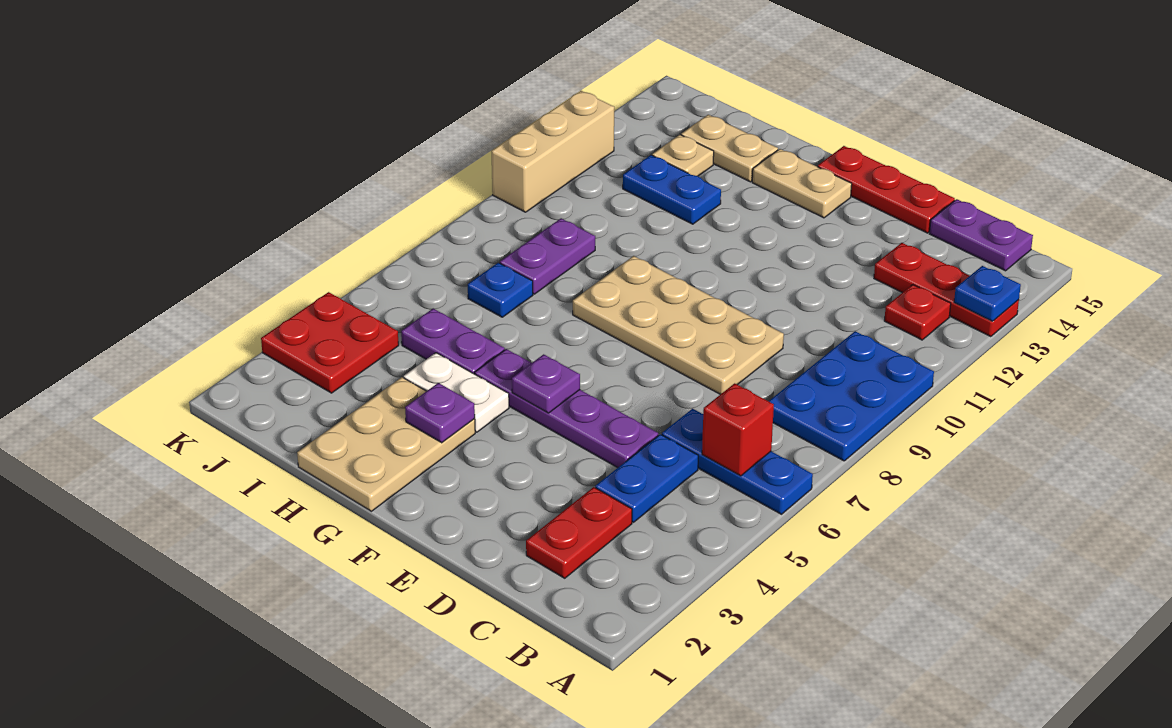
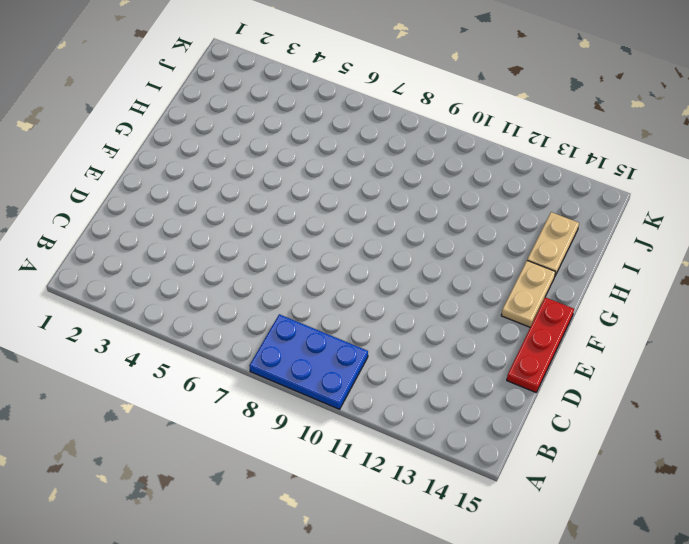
none -> blue 1x3 plate [662,409,813,514]
none -> red 1x3 plate [874,243,1019,337]
none -> red 1x1 plate [884,285,951,340]

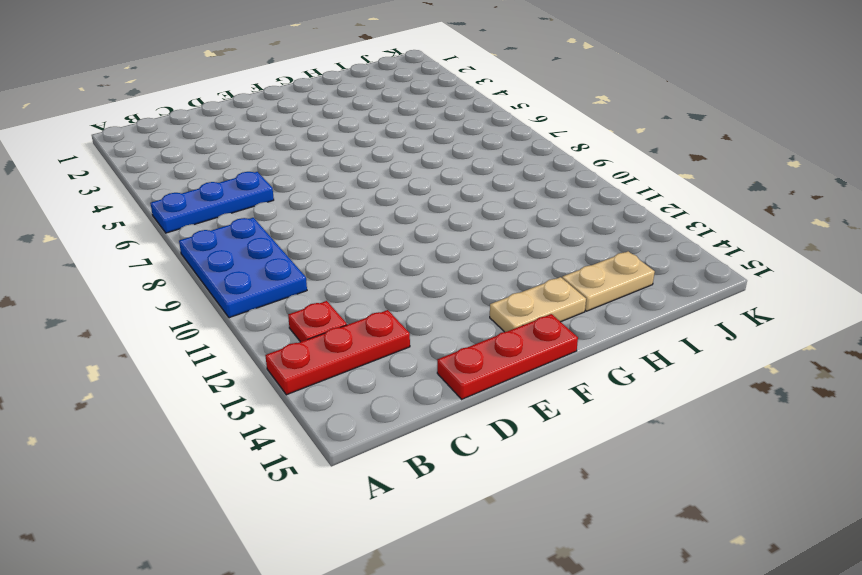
none -> purple 1x2 plate [930,199,1033,271]
none -> red 1x2 plate [526,487,632,578]
none -> blue 1x2 plate [595,434,698,522]

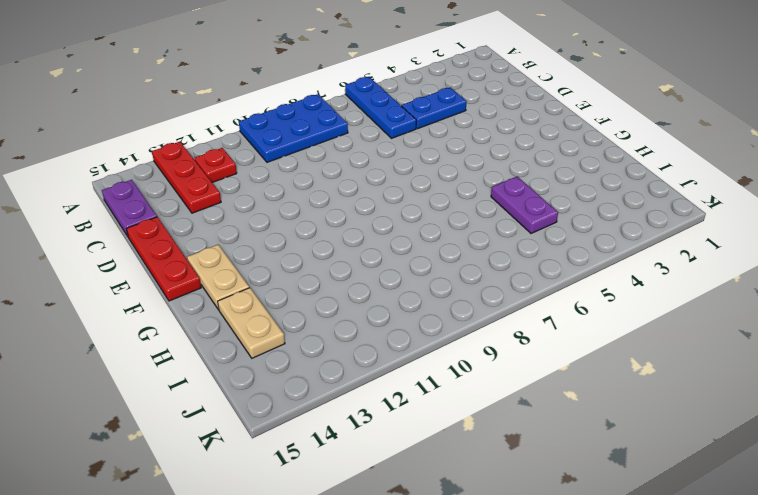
none -> red 1x2 plate [526,487,632,578]
none -> purple 1x4 plate [475,349,658,468]
none -> tan 2x4 plate [573,256,784,394]

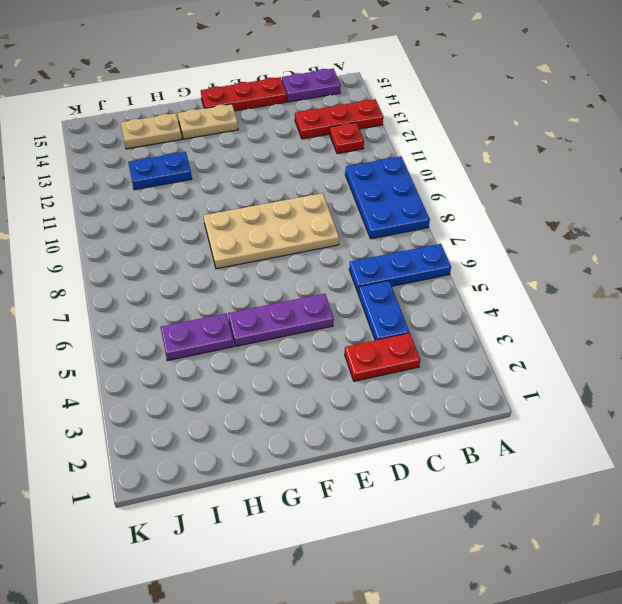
red 1x2 plate [345,333,420,381] -> red 1x2 plate turned to [526,487,632,578]
purple 1x3 plate [228,294,334,346] -> purple 1x4 plate [475,349,658,468]
none -> tan 2x3 plate [297,377,475,511]
none -> white 1x2 plate [404,353,509,432]
none -> blue 1x1 plate [468,263,533,317]

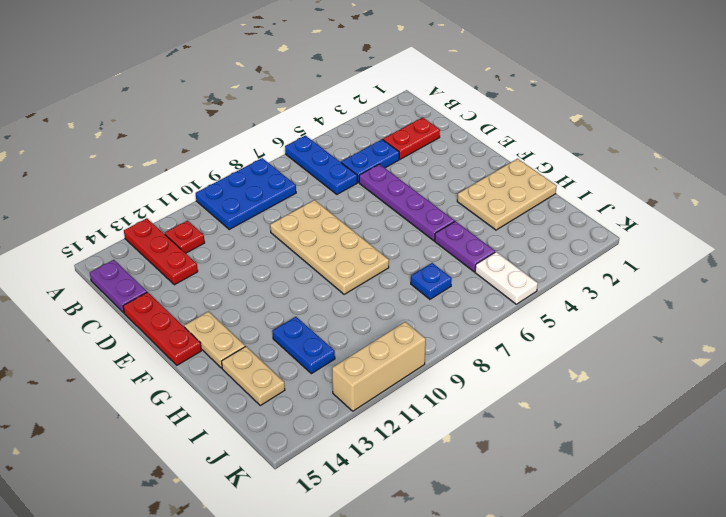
white 1x2 plate [475,252,538,304] -> white 1x2 plate moved to [404,353,509,432]
none -> purple 1x2 plate [500,218,595,294]
none -> tan 1x1 plate [652,135,714,176]
none -> red 2x2 plate [261,292,399,393]

